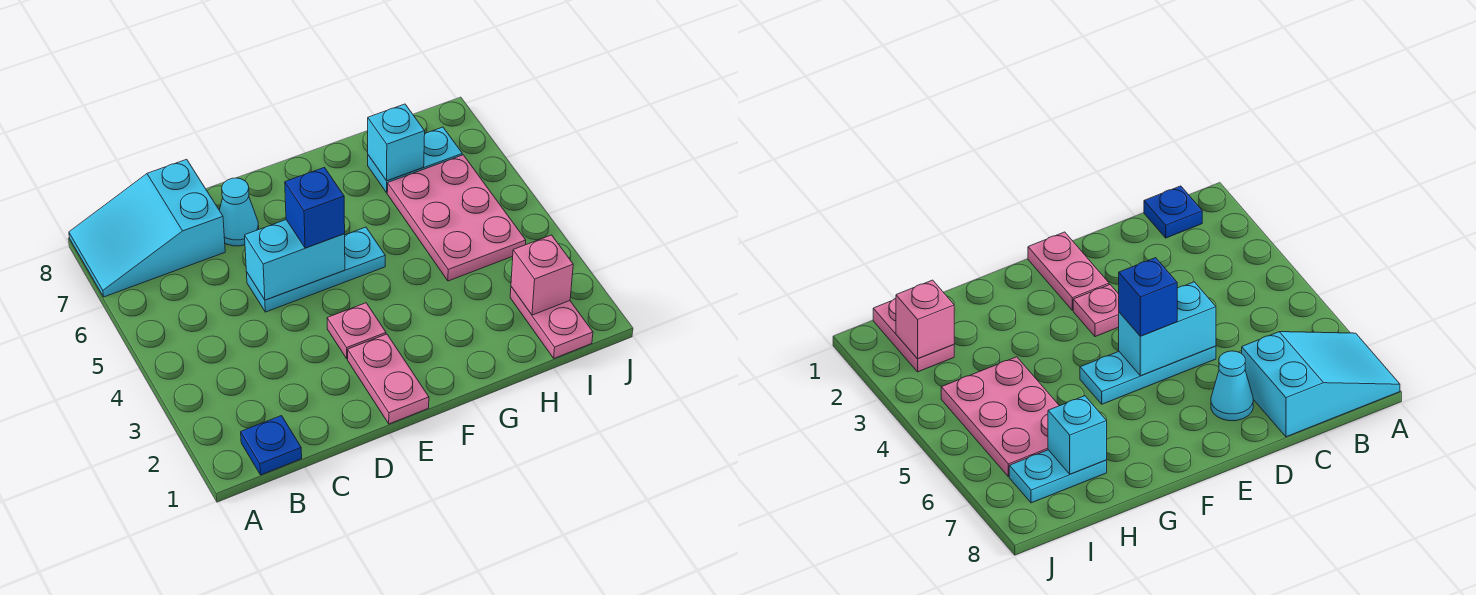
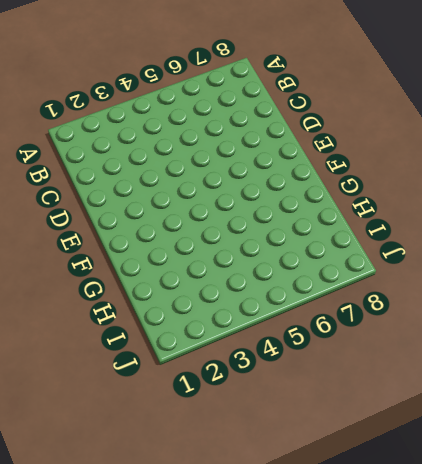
none -> cyan 2x3 slope [69,159,225,297]
none -> blue 1x1 plate [241,416,302,475]
none -> cyan 1x3 plate [247,227,385,312]

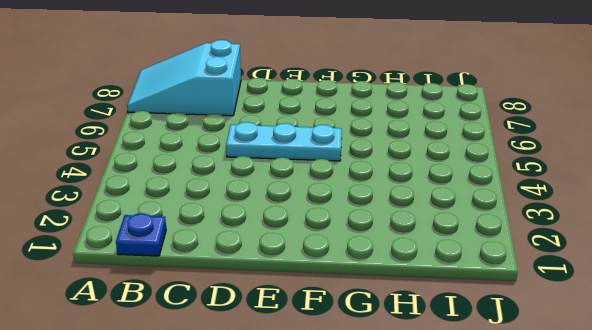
none -> cyan 1x1 cone [219,178,259,246]
none -> pink 1x2 plate [348,334,429,424]
none -> pink 1x1 plate [327,303,386,359]

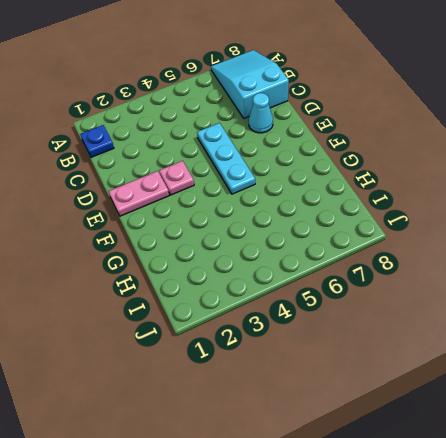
none -> pink 2x3 plate [387,155,526,281]
none -> cyan 1x2 plate [368,127,462,193]
none -> pink 1x2 plate [510,287,593,358]

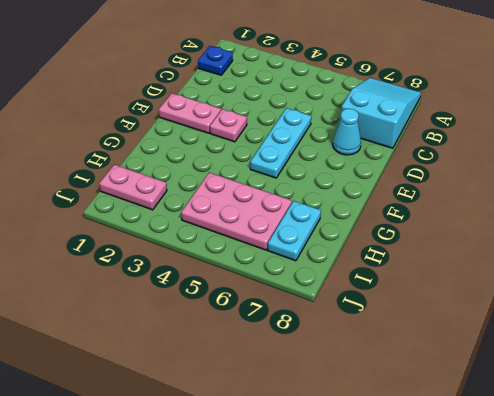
none -> cyan 1x2 brick [245,220,345,300]
none -> cyan 1x1 brick [368,104,425,181]
none -> pink 1x1 brick [511,235,573,315]

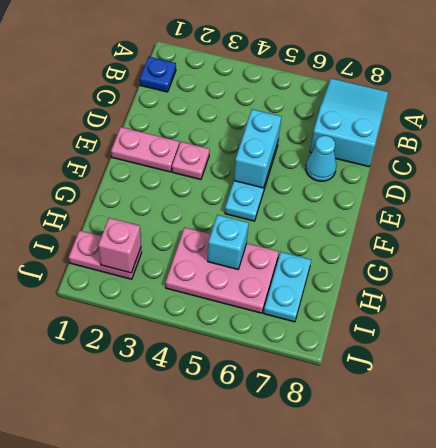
cyan 1x1 brick [208,215,249,269] -> cyan 1x1 brick moved to [368,104,425,181]
none -> blue 1x1 brick [285,167,345,248]

